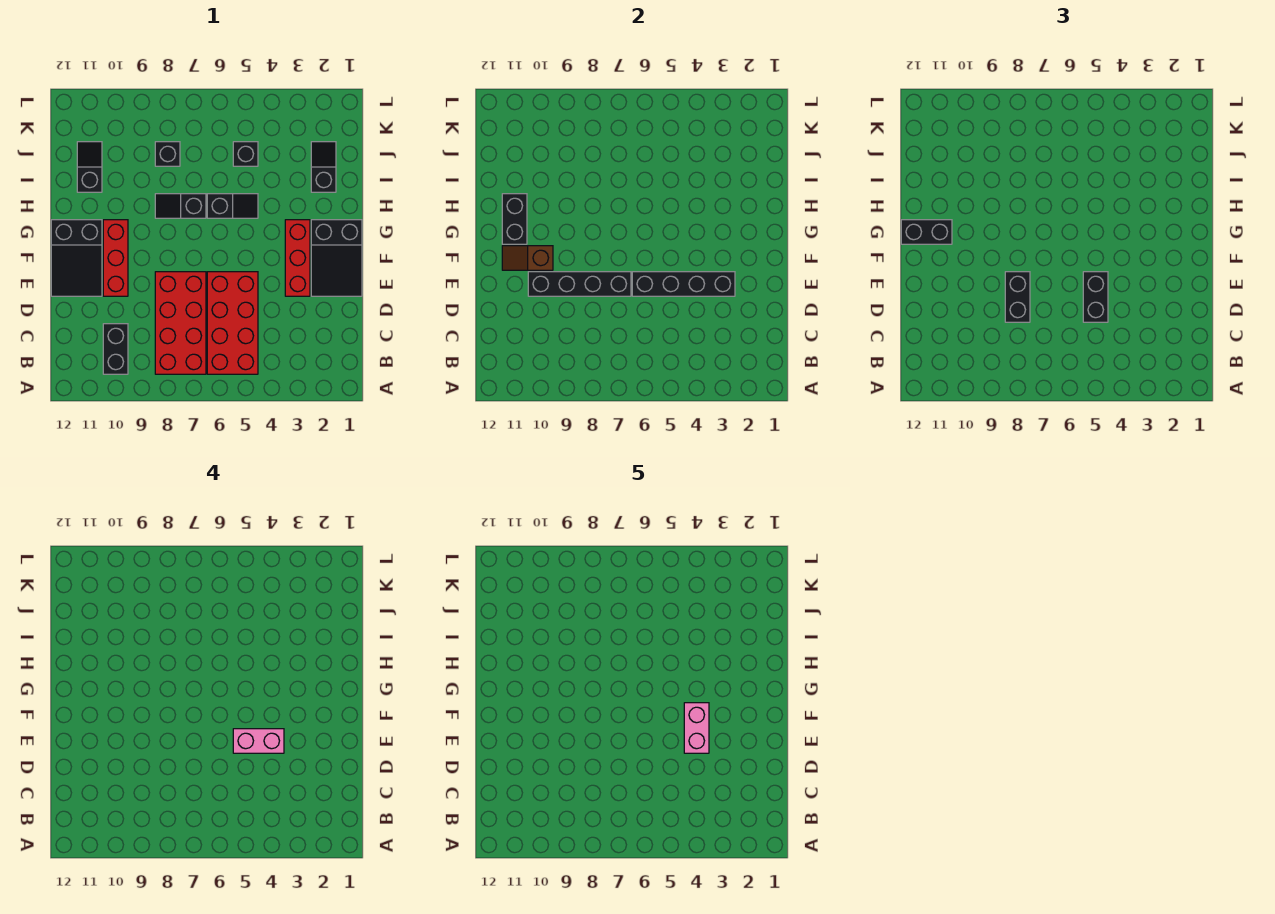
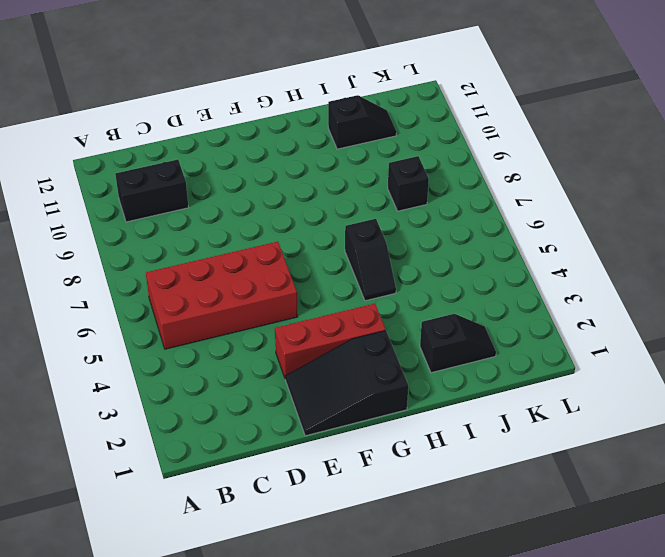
none -> red 2x4 brick [155,272,206,374]
none -> red 1x3 brick [103,220,128,296]
none -> black 2x3 slope [51,220,102,296]

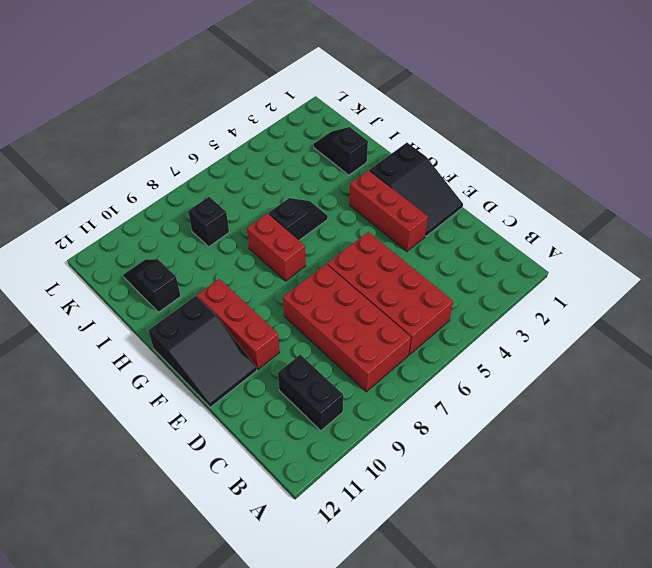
red 1x2 brick [247,214,306,281] -> black 1x2 slope [155,194,206,218]
none -> black 1x1 brick [233,142,258,166]
none -> black 1x4 brick [632,272,735,296]
none -> black 1x4 brick [528,272,631,296]

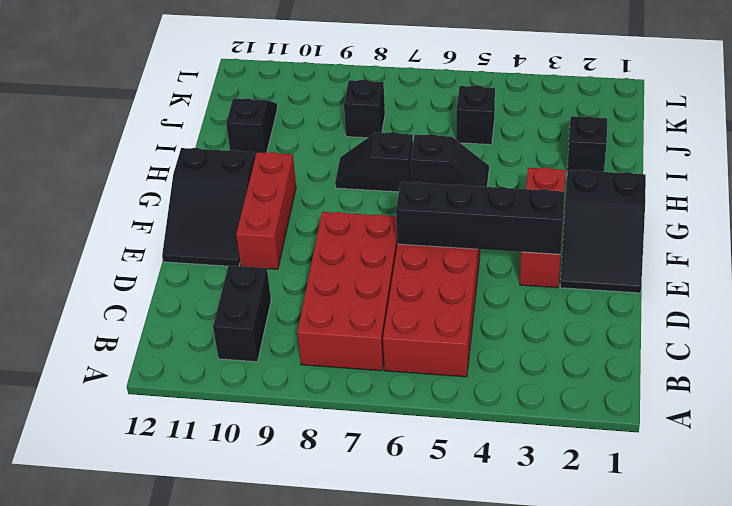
none -> black 1x4 brick [528,272,631,296]
none -> brown 1x2 slope [502,246,553,270]
none -> black 1x2 brick [502,194,527,244]

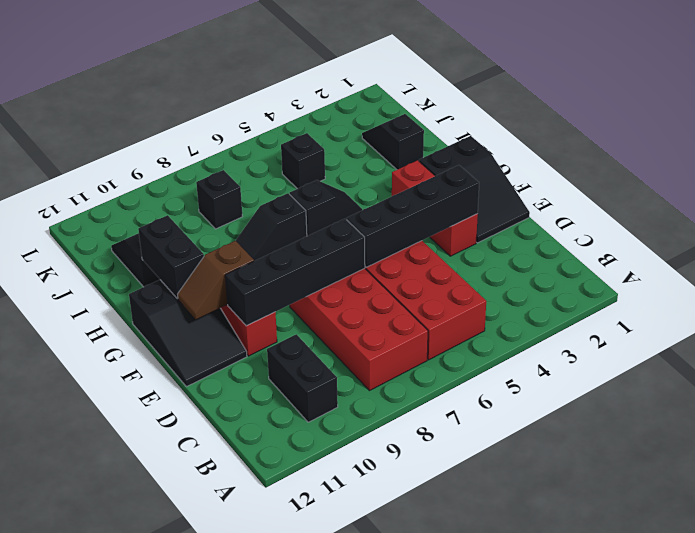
none -> black 1x2 brick [1083,272,1108,322]
none -> black 1x2 brick [1005,272,1030,322]
none -> black 1x2 brick [901,220,952,244]

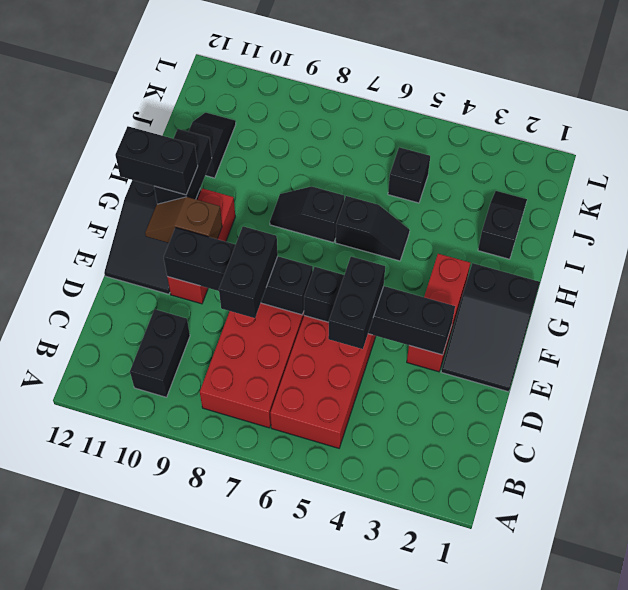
none -> black 1x1 brick [155,142,180,166]
none -> pink 1x2 brick [233,729,284,753]
none -> pink 1x2 brick [684,703,709,753]

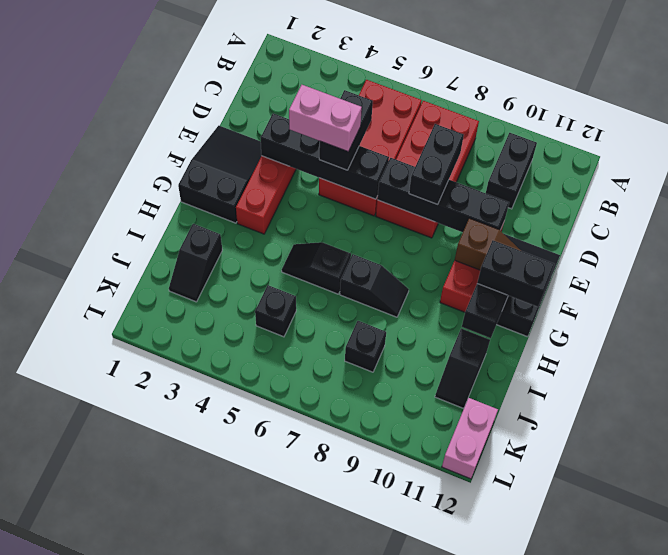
pink 1x2 brick [442,398,498,479] -> pink 1x2 brick moved to [684,703,709,753]

